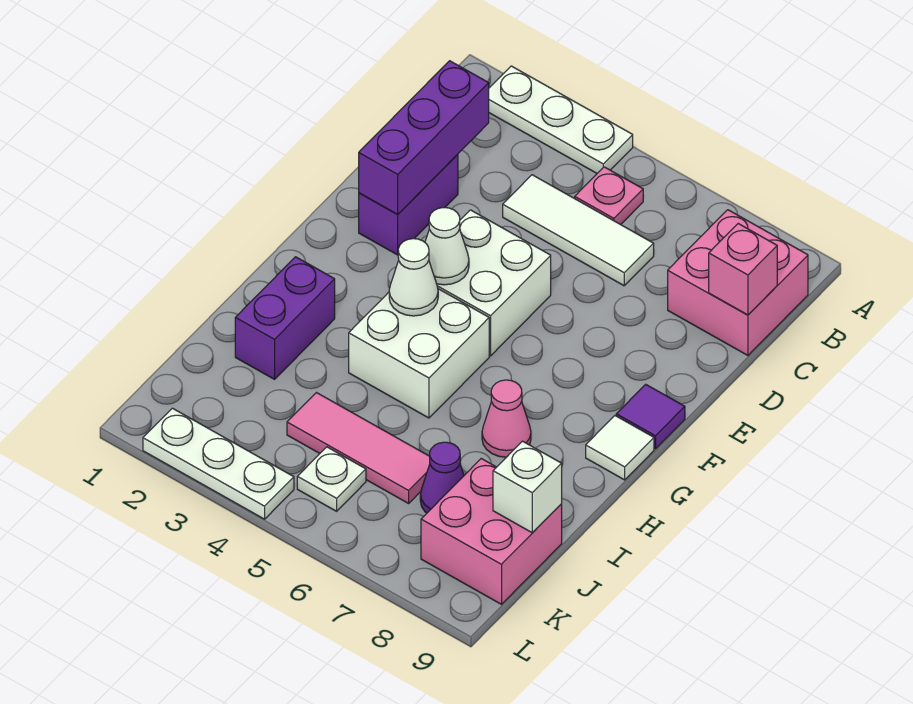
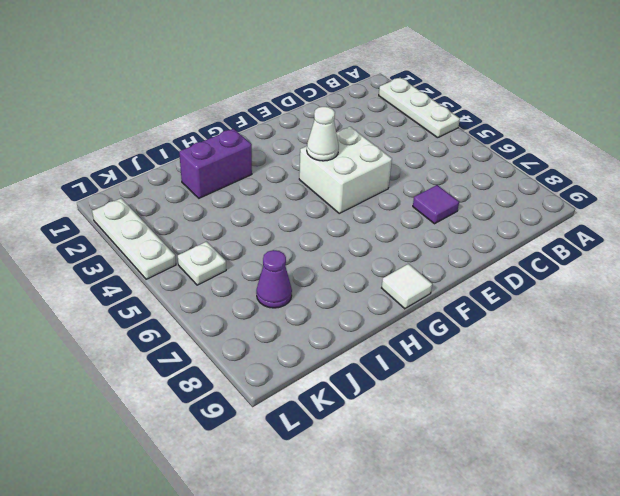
purple 1x1 tile [413,185,459,224] -> purple 1x1 tile moved to [616,384,685,449]
none -> pink 1x1 plate [575,167,643,225]
none -> pink 2x2 brick [668,210,808,355]
none -> white 1x3 tile [503,175,654,286]

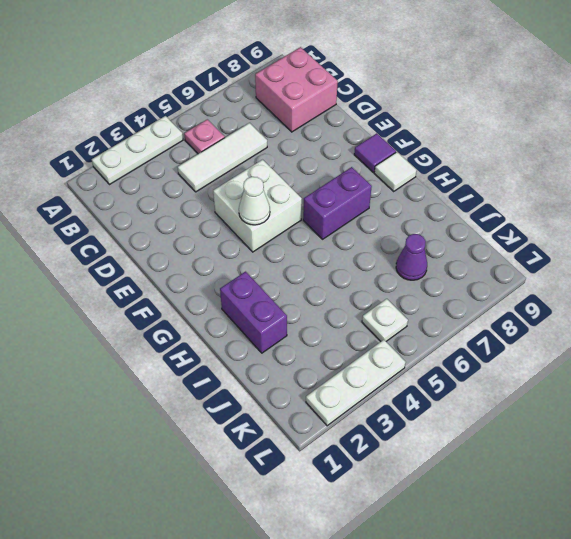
purple 1x2 brick [303,167,372,239] -> purple 1x2 brick turned to [359,154,458,255]
none -> white 2x2 brick [349,289,489,418]
none -> pink 1x1 cone [482,380,531,457]
none -> pink 1x3 tile [287,393,430,503]

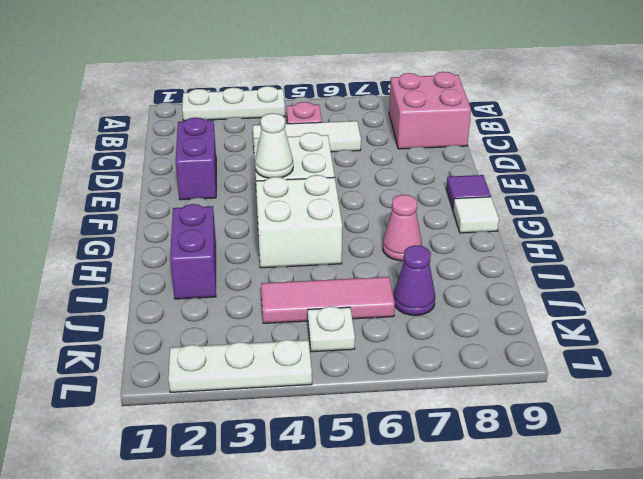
none -> pink 2x2 brick [421,459,562,604]
none -> purple 1x3 brick [359,61,489,214]
none -> pink 1x1 brick [709,224,777,315]

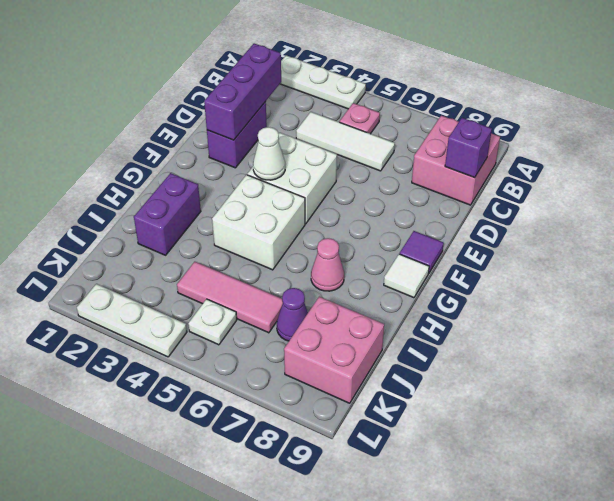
purple 1x1 brick [445,118,492,178] -> pink 1x1 brick [709,224,777,315]
none -> white 1x1 cone [389,239,438,316]
none -> white 1x1 brick [493,441,562,533]

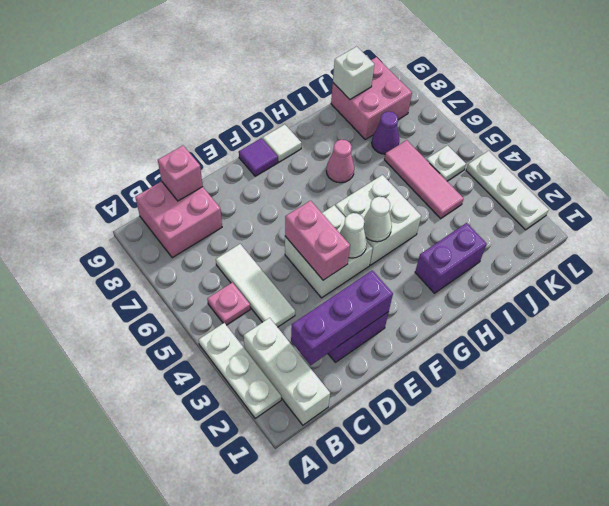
white 1x3 brick [244,318,330,425] -> none
pink 1x2 brick [285,201,350,280] -> none

